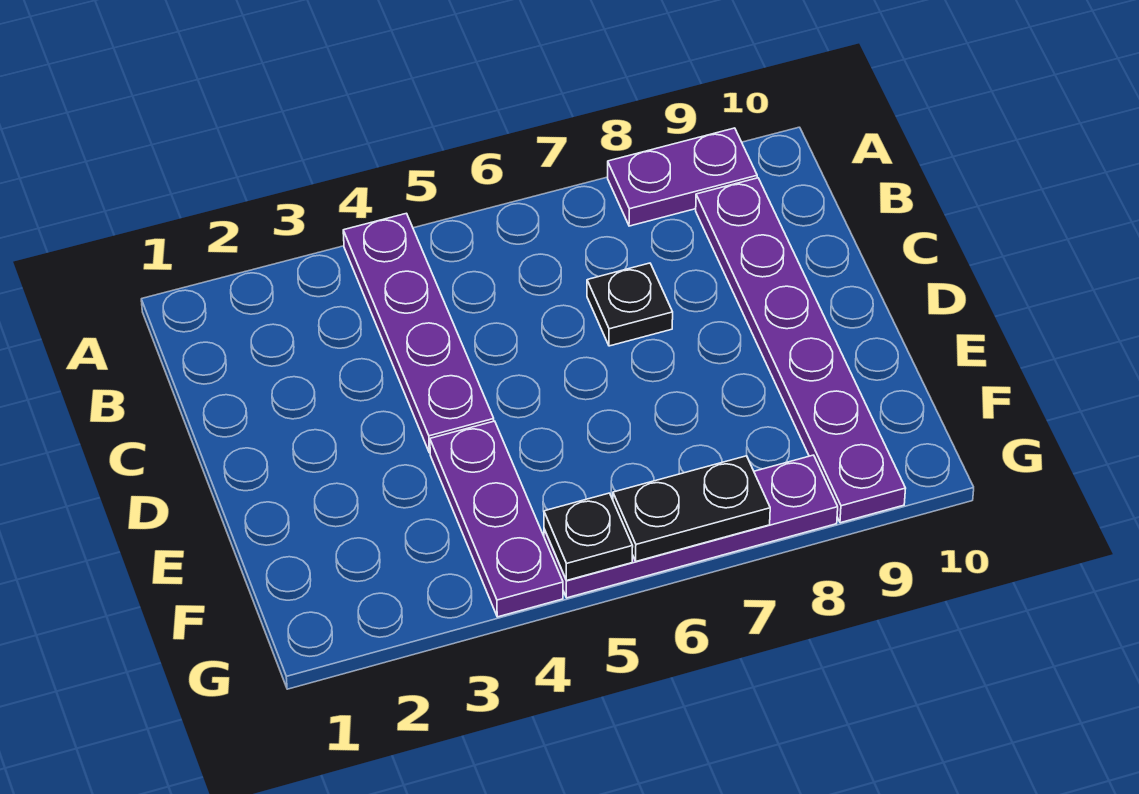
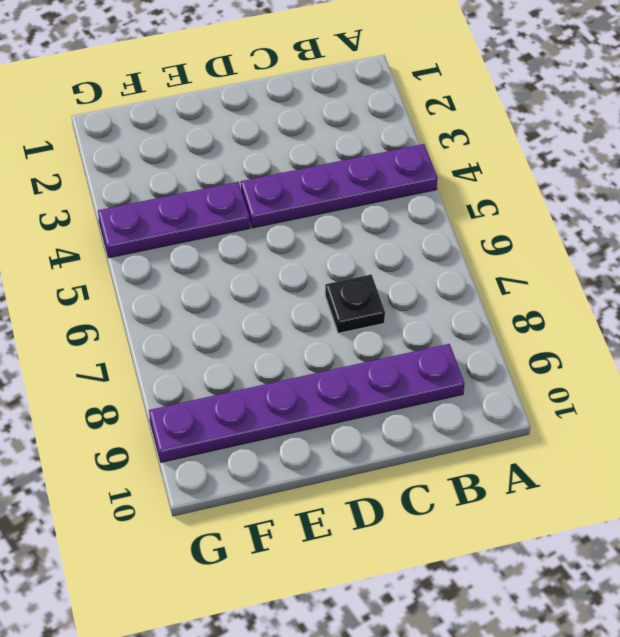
none -> purple 1x2 plate [608,128,757,226]
none -> purple 1x4 plate [544,455,838,598]

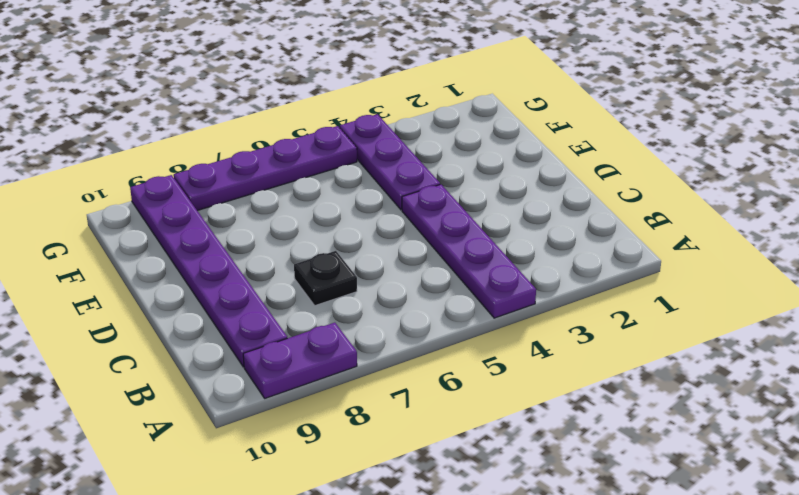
none -> black 1x1 plate [544,493,633,581]
none -> black 1x2 plate [613,456,770,561]

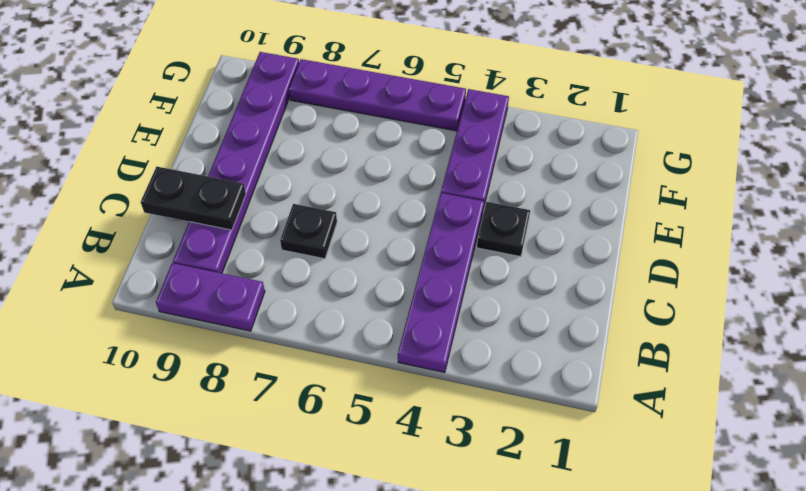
black 1x2 plate [141,167,246,230] -> black 1x2 plate moved to [613,456,770,561]
black 1x1 plate [477,202,530,257] -> black 1x1 plate moved to [544,493,633,581]

